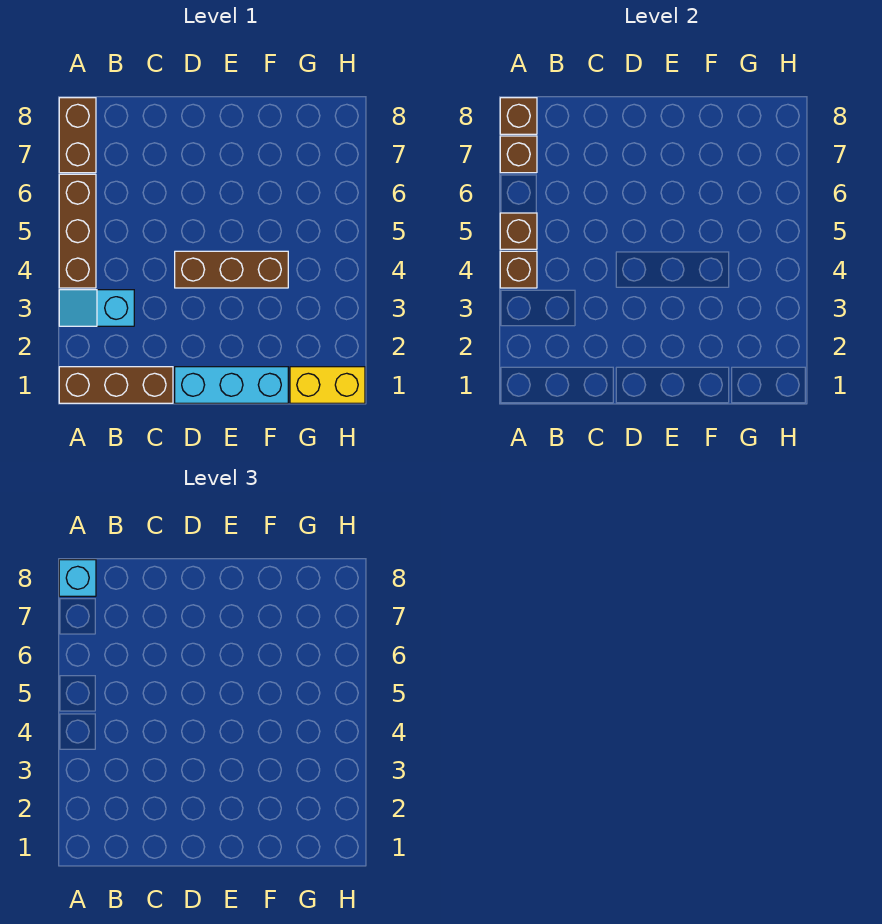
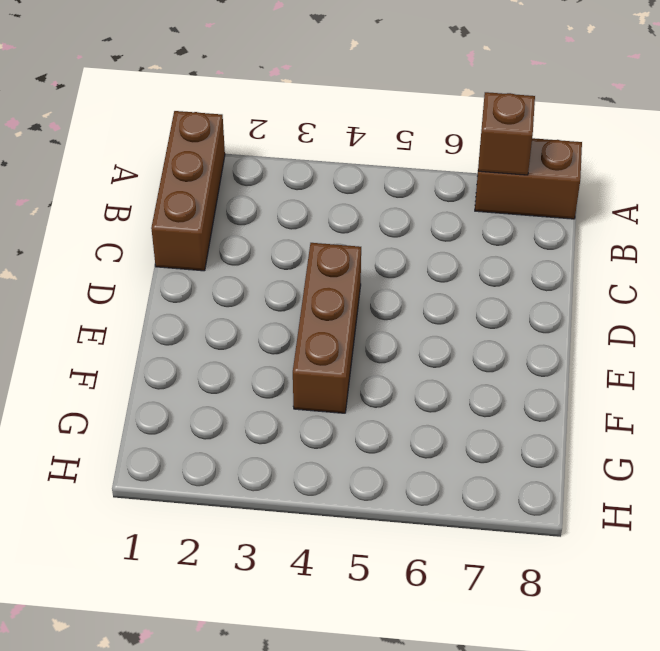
none -> cyan 1x2 slope [59,290,134,326]
none -> brown 1x3 brick [59,174,96,288]
none -> cyan 1x3 brick [175,367,288,403]

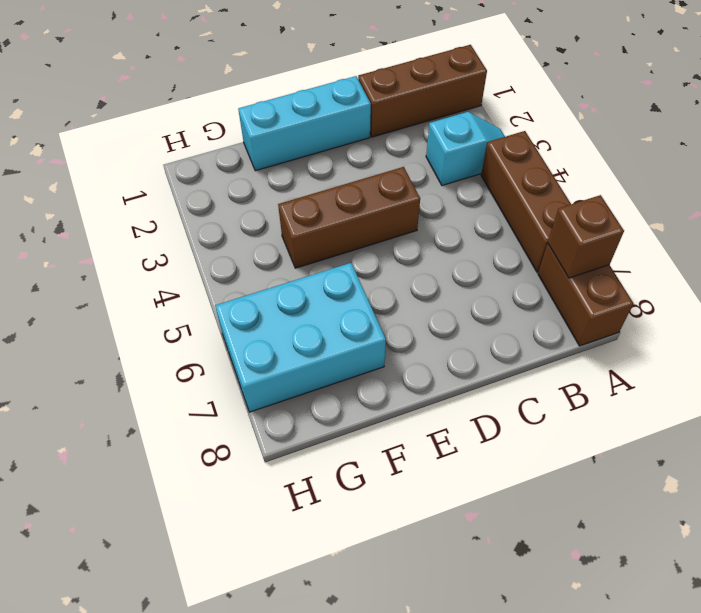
cyan 2x3 brick [215,263,386,412] -> none
none -> yellow 1x2 brick [290,367,365,403]
none -> brown 1x1 brick [500,251,537,288]
none -> brown 1x1 brick [500,213,537,249]

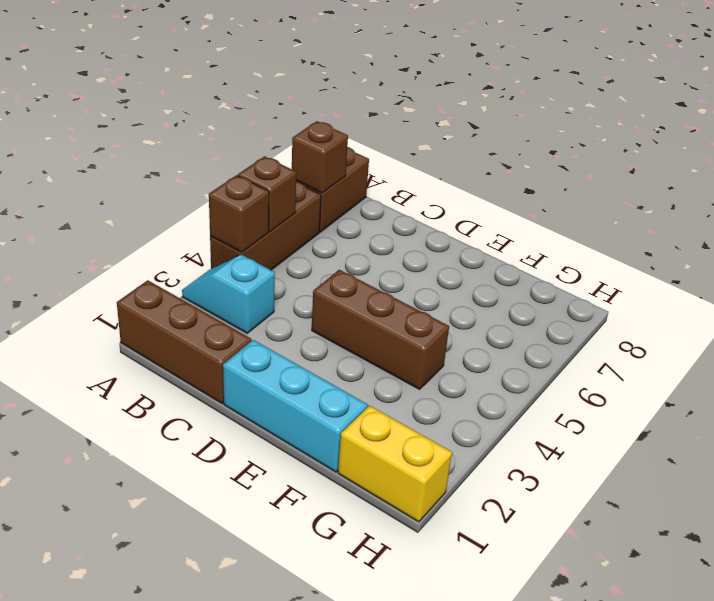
none -> brown 1x1 brick [500,98,537,134]
none -> cyan 1x1 brick [59,560,96,596]

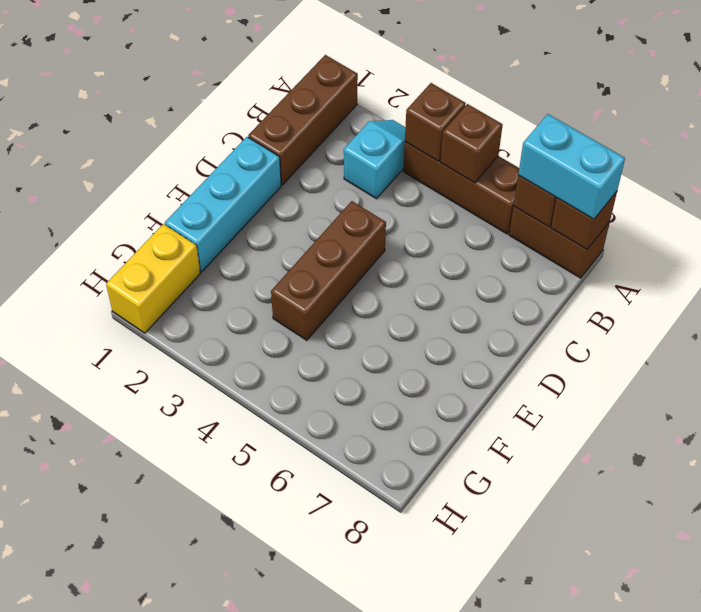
cyan 1x2 brick [518,114,625,219] -> cyan 1x1 brick [59,560,96,596]

